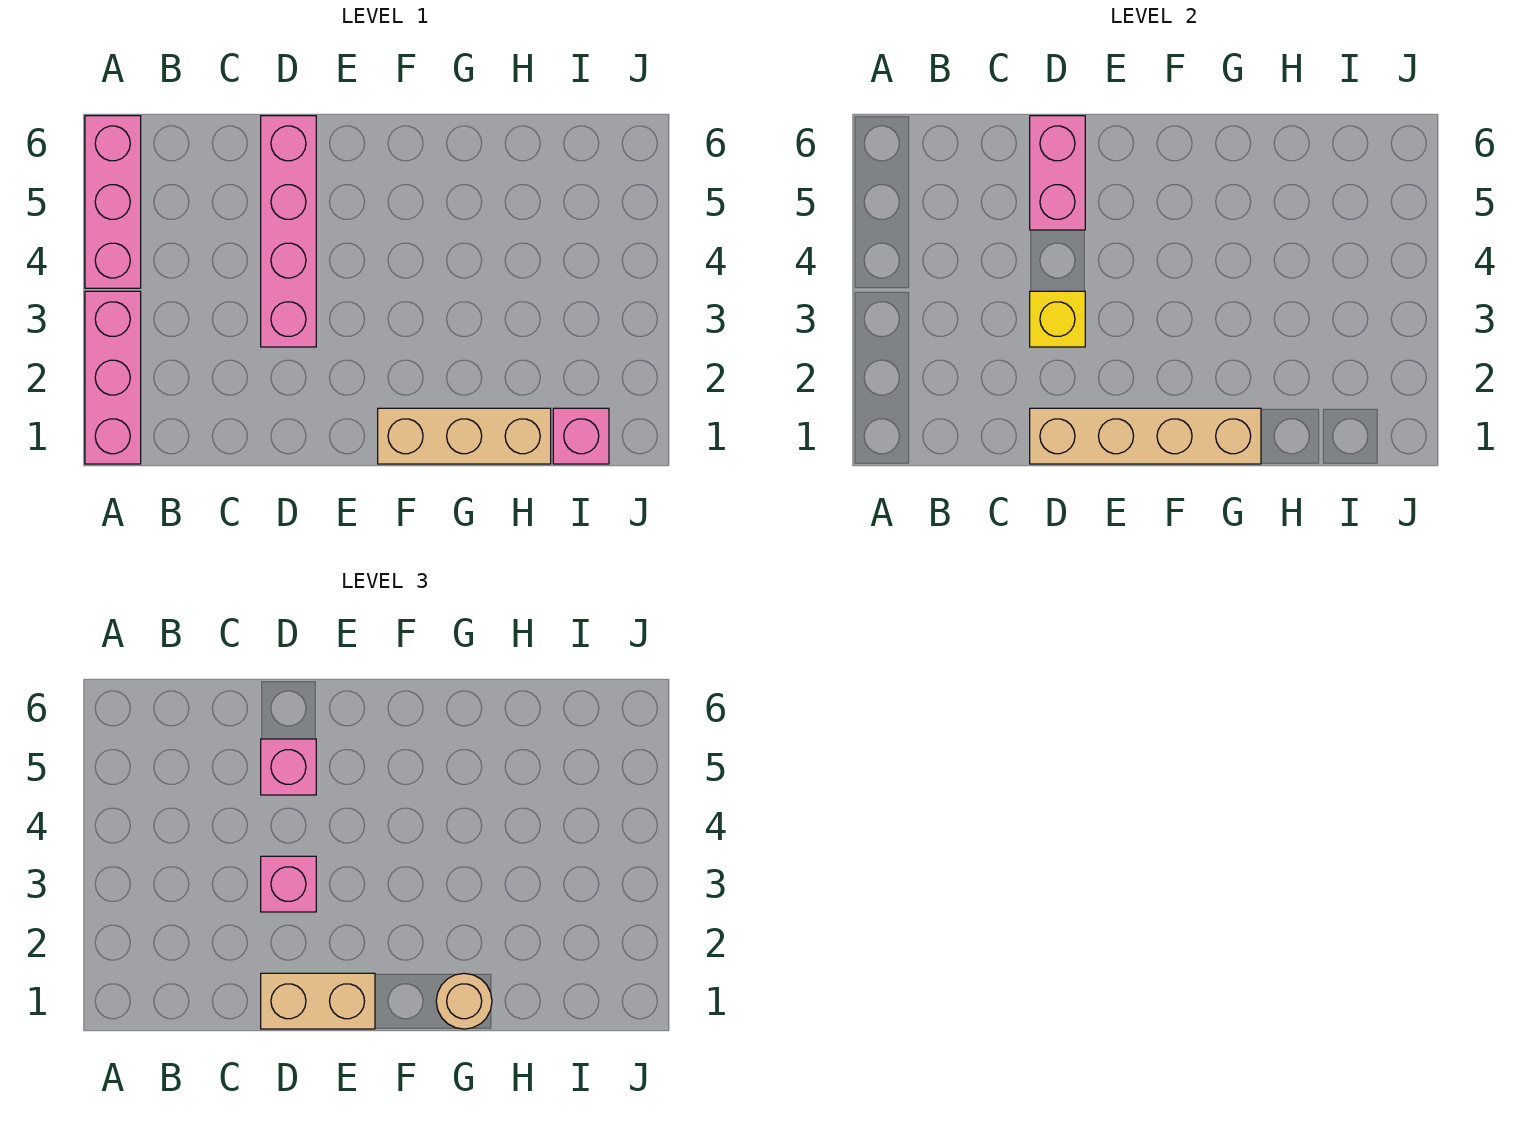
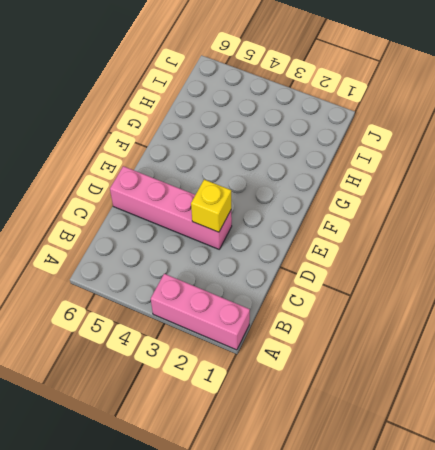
none -> pink 1x3 brick [85,116,141,288]
none -> tan 1x3 brick [378,408,551,464]
none -> pink 1x1 brick [553,408,609,464]

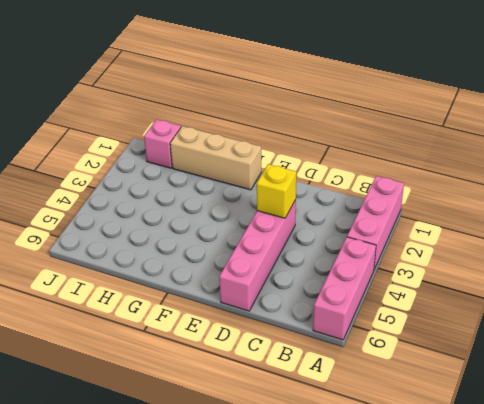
none -> tan 1x4 brick [1030,408,1261,464]
none -> pink 1x2 brick [1030,116,1085,230]
none -> tan 1x2 brick [261,973,375,1029]

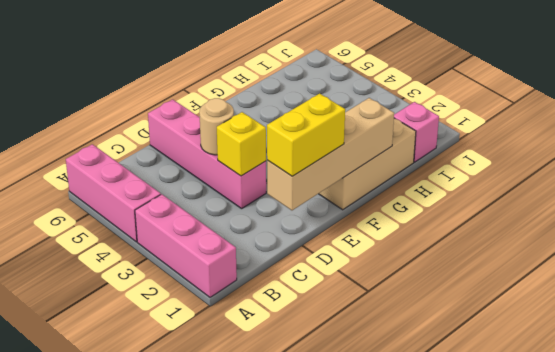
yellow 1x2 brick [267,93,345,176] -> tan 1x2 brick [261,973,375,1029]
tan 1x1 round brick [199,98,234,155] -> tan 1x1 round brick moved to [436,973,492,1029]
none -> pink 1x2 brick [1030,116,1085,230]
none -> pink 1x1 brick [261,856,316,912]
none -> pink 1x1 brick [261,739,316,795]

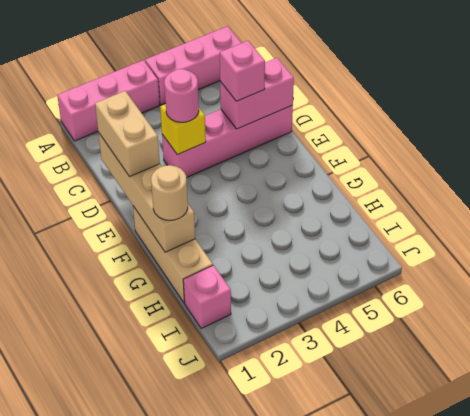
pink 1x1 round brick [164,69,199,122] -> pink 1x1 brick [261,856,316,912]

